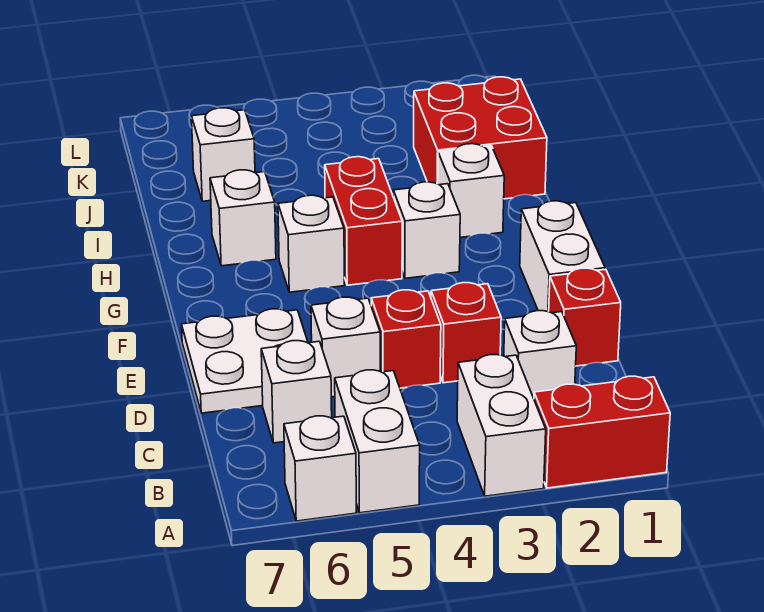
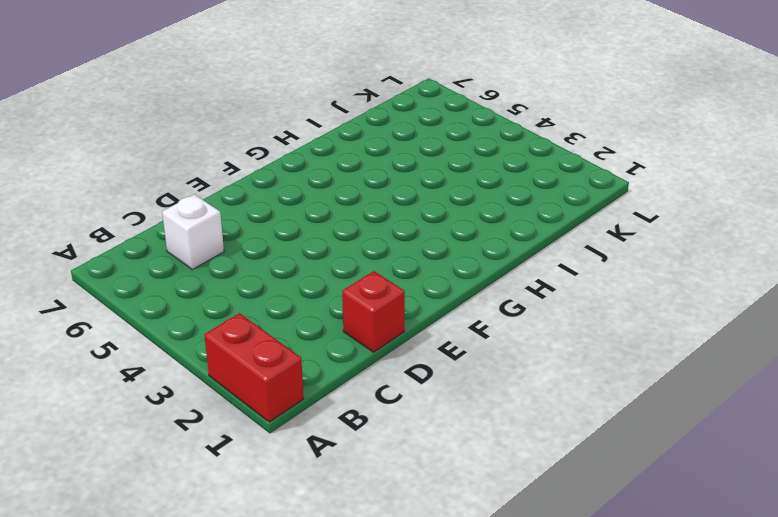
none -> white 1x2 brick [457,355,546,496]
none -> white 1x2 brick [335,370,420,513]
none -> white 1x1 brick [284,416,356,521]

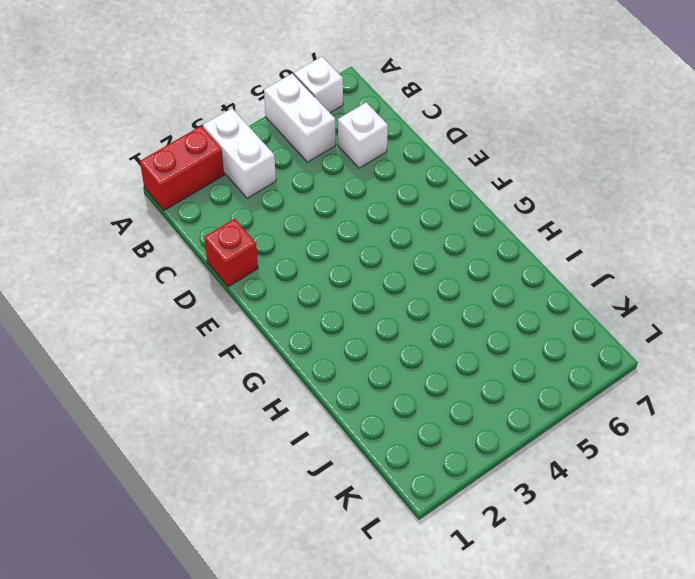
none -> white 1x1 brick [504,311,576,398]
none -> red 1x1 brick [431,283,501,383]
none -> red 1x1 brick [371,290,441,388]

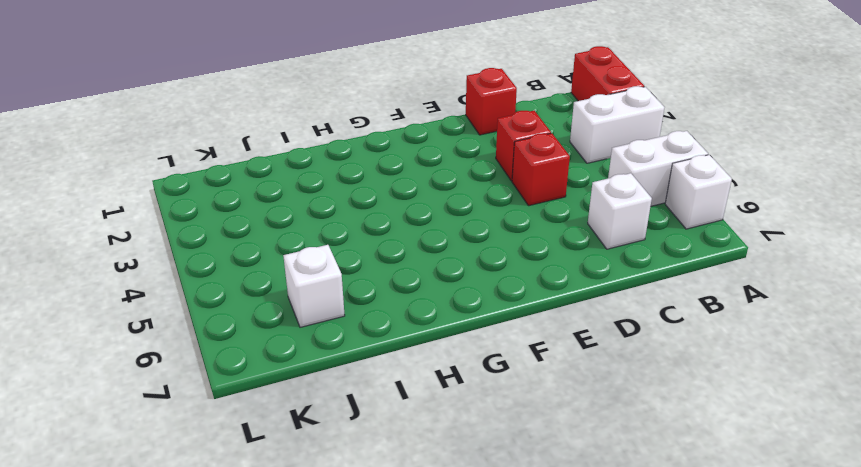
none -> white 1x1 brick [504,311,576,398]
none -> white 1x1 brick [311,297,380,397]
none -> white 2x2 plate [182,309,308,413]

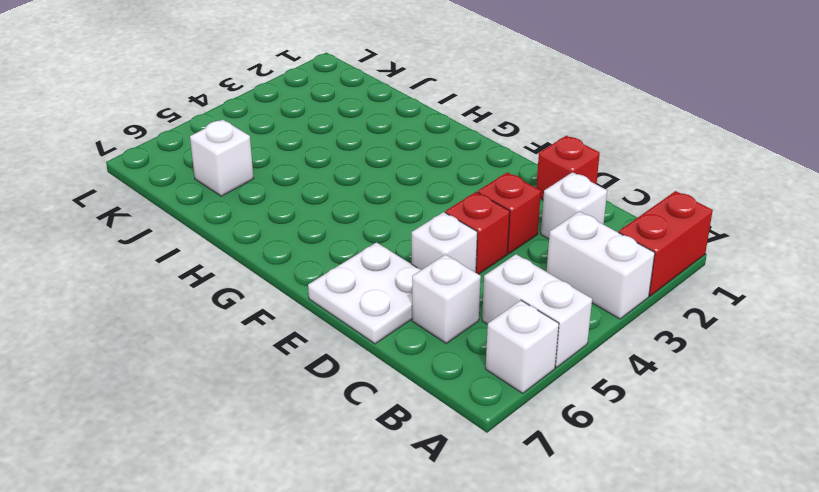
none -> white 1x2 brick [520,201,605,312]
none -> white 1x1 brick [393,182,460,278]
none -> red 1x2 brick [325,157,402,285]

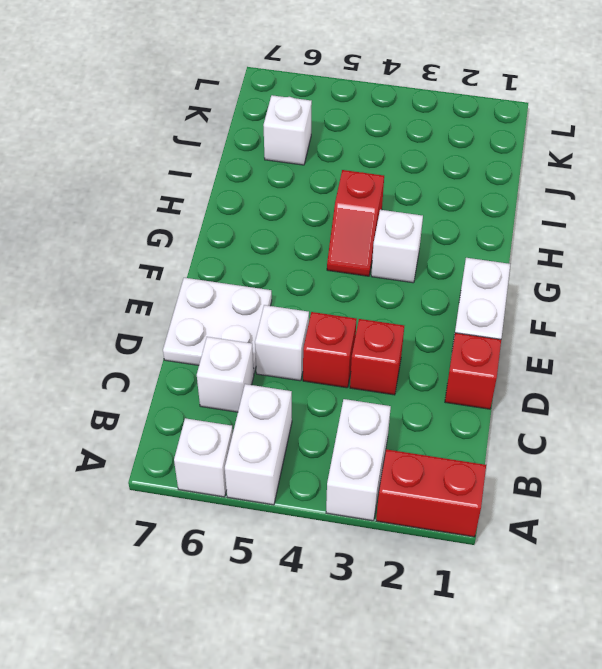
red 1x2 slope [327,170,384,276] -> red 1x2 brick [325,157,402,285]
none -> white 1x1 brick [504,311,576,398]
none -> white 1x1 brick [278,195,344,292]
none -> white 1x1 brick [438,144,504,237]

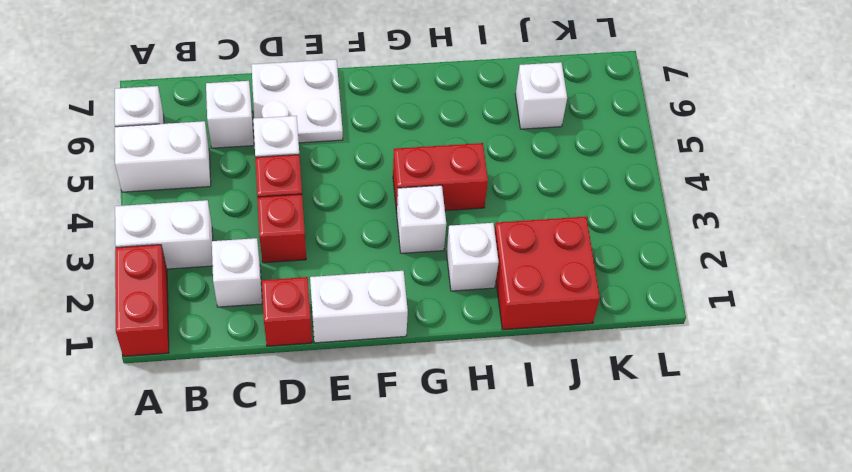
none -> white 1x1 brick [278,195,344,292]
none -> white 1x1 brick [210,170,276,266]

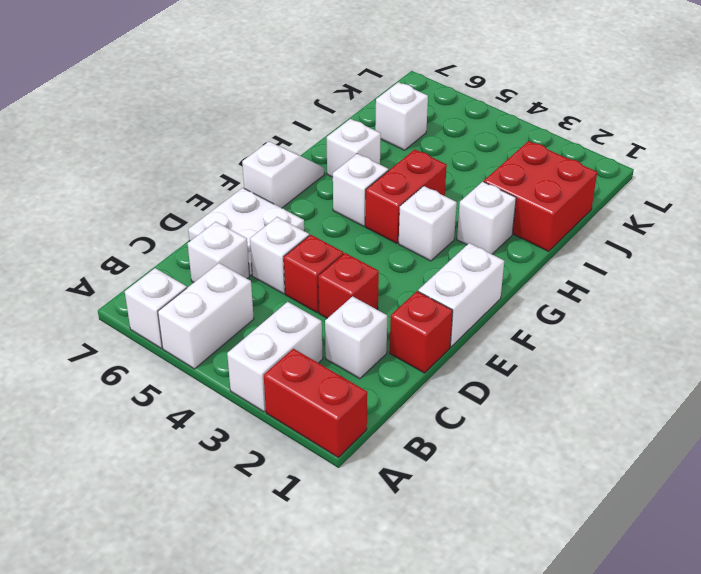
white 1x2 slope [242,142,324,208] -> none

